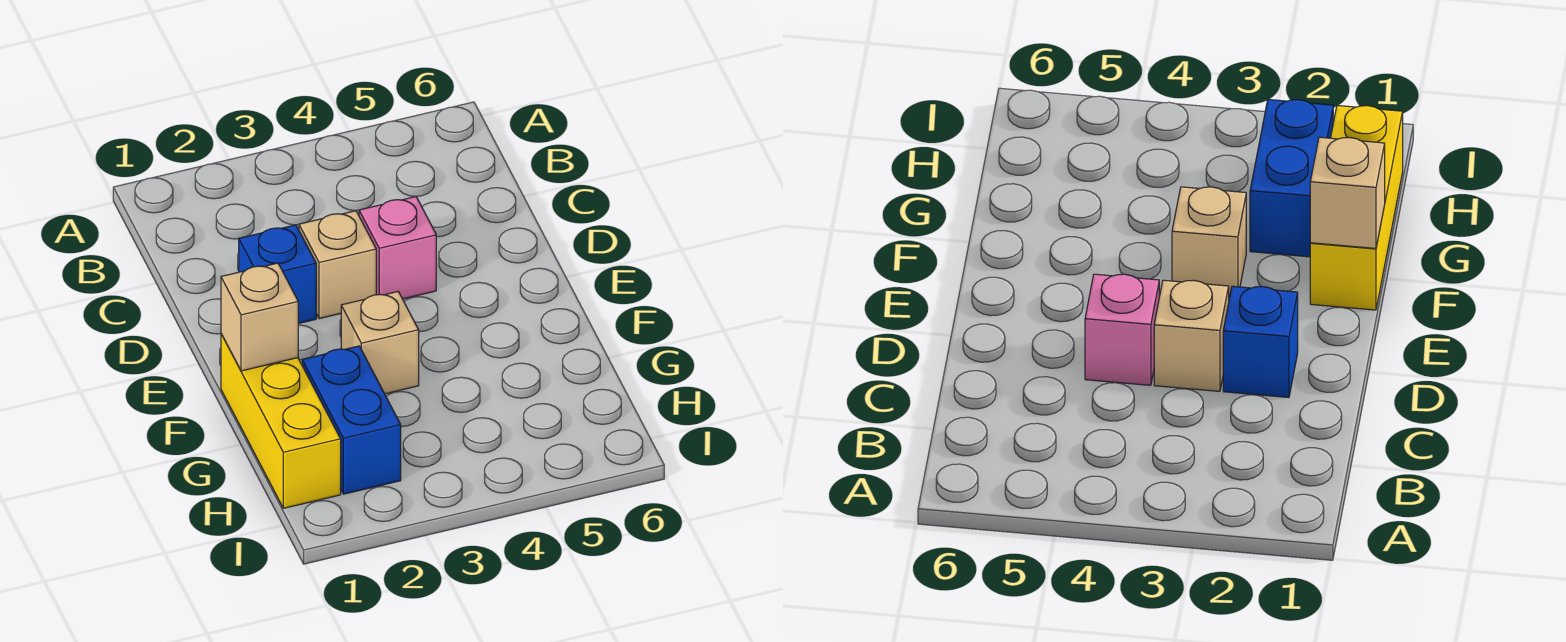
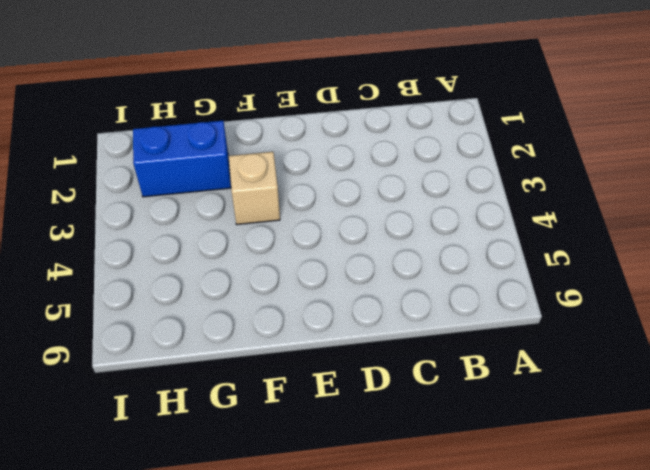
none -> blue 1x1 brick [239,225,316,324]
none -> tan 1x1 brick [299,211,376,319]

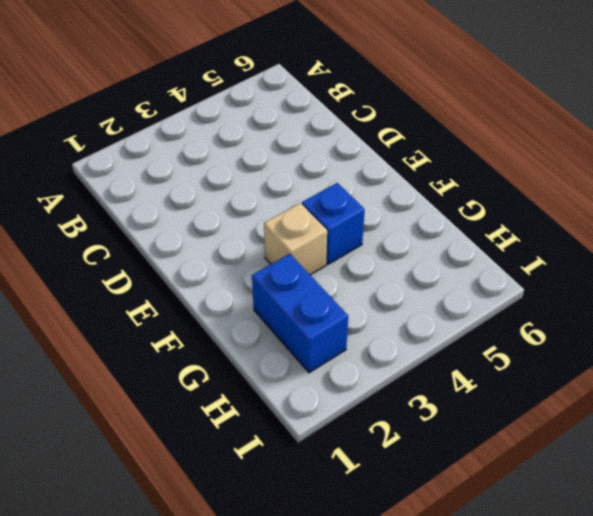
blue 1x1 brick [302,183,365,264] -> blue 1x1 brick moved to [239,225,316,324]
none -> tan 1x1 brick [299,211,376,319]
none -> pink 1x1 brick [359,197,436,299]

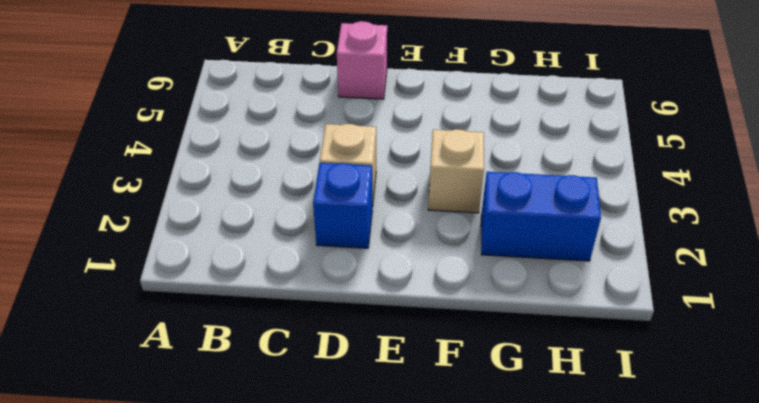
pink 1x1 brick [337,21,387,99] -> pink 1x1 brick moved to [359,197,436,299]
none -> yellow 1x3 brick [221,334,341,508]
none -> tan 1x1 brick [221,263,298,371]

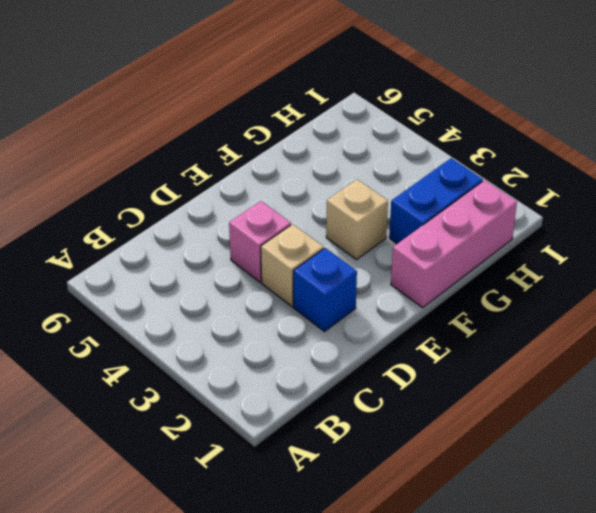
pink 1x3 brick [391,180,517,307] -> yellow 1x3 brick [221,334,341,508]
none -> tan 1x1 brick [221,263,298,371]

